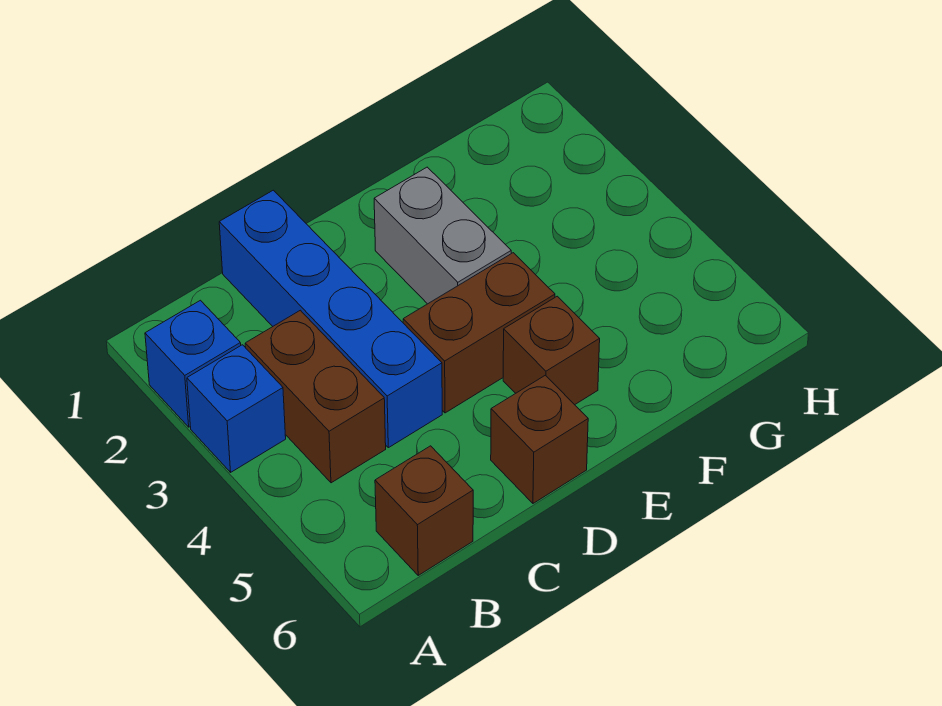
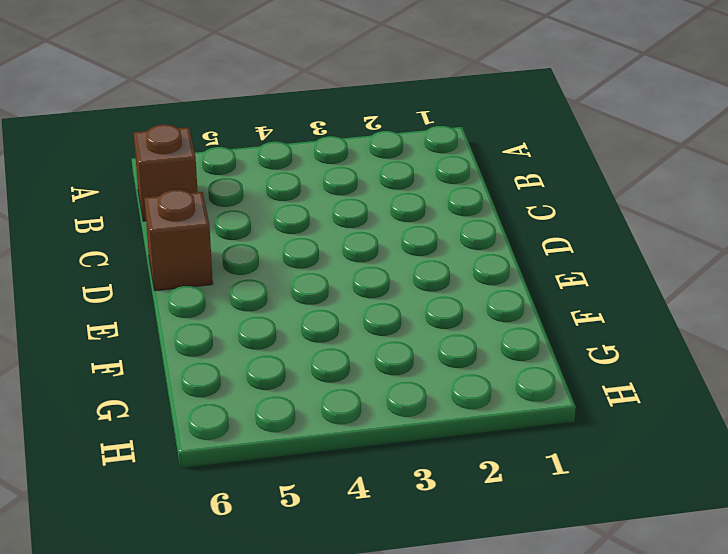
none -> blue 1x1 brick [145,300,241,427]
none -> blue 1x1 brick [187,345,286,472]

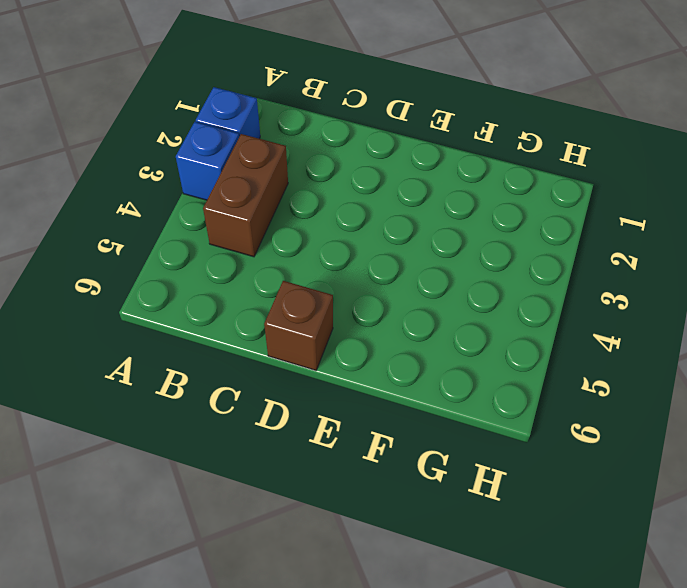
none -> brown 1x1 brick [375,446,473,575]
none -> blue 1x4 brick [219,190,442,448]

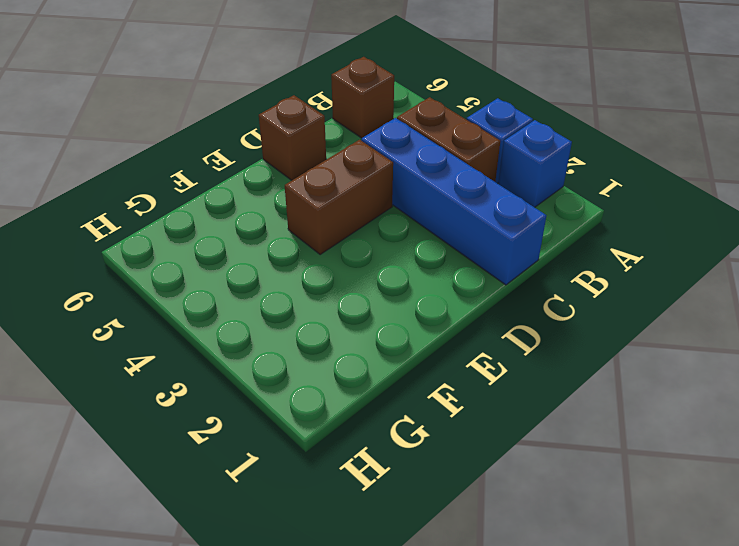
none -> grey 1x2 brick [374,167,511,304]
none -> brown 1x1 brick [503,296,600,405]

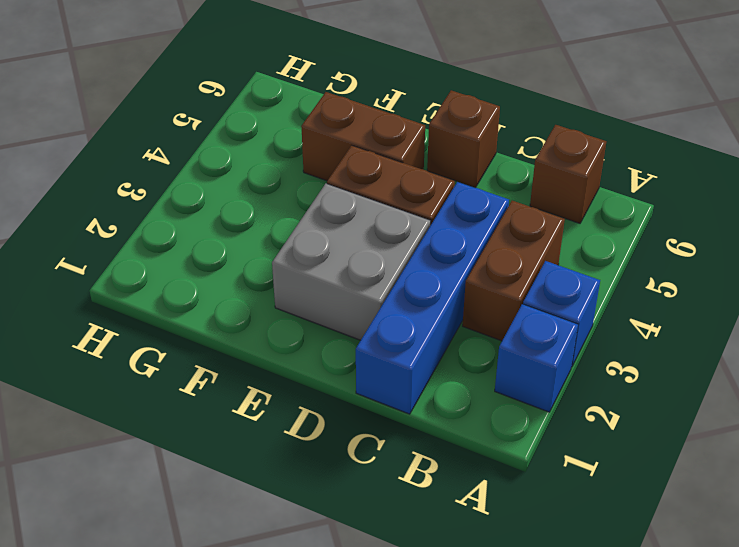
grey 2x2 brick [272,183,431,340] -> grey 1x2 brick [374,167,511,304]
brown 1x2 brick [301,92,425,181] -> brown 1x1 brick [503,296,600,405]

